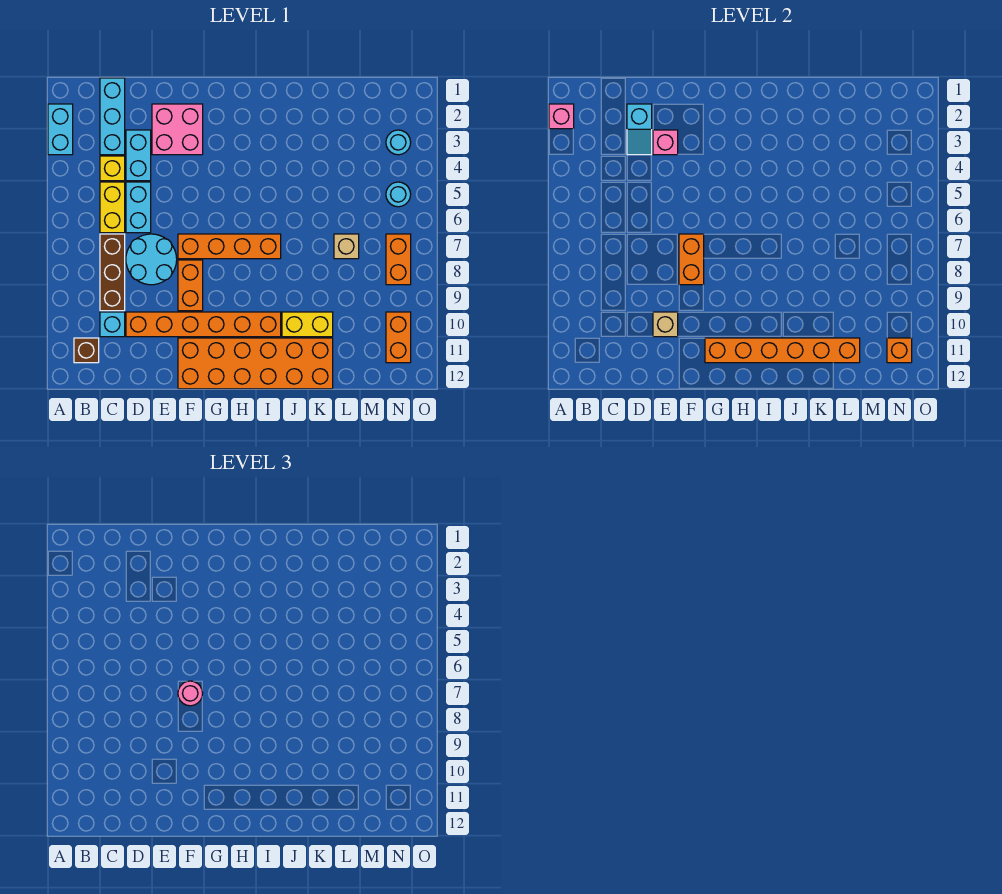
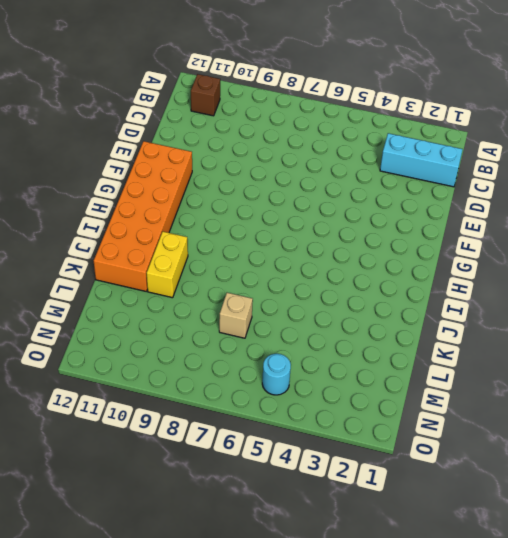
none -> cyan 1x2 brick [48,104,73,155]
none -> yellow 1x1 brick [100,156,125,181]
none -> yellow 1x2 brick [100,182,125,233]

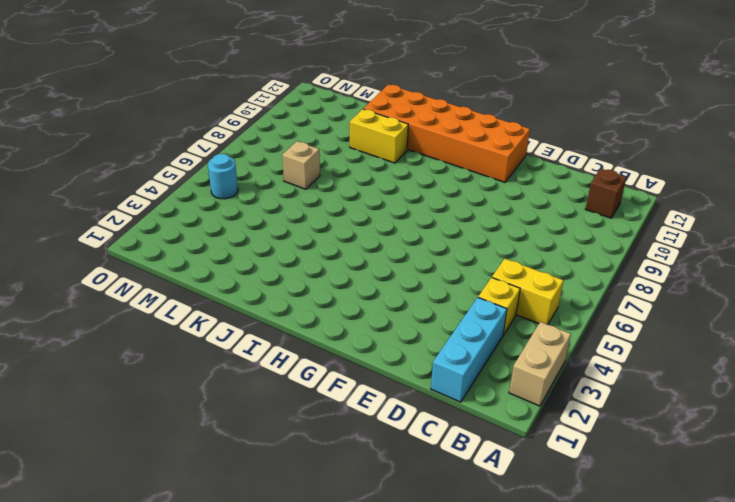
tan 1x2 brick [509,322,571,406] -> cyan 1x2 brick [48,104,73,155]
yellow 1x2 brick [492,259,563,324] -> yellow 1x2 brick turned to [100,182,125,233]
none -> brown 1x3 brick [100,234,125,311]
none -> cyan 1x1 brick [100,312,125,337]
none -> cyan 1x2 brick [126,130,151,181]

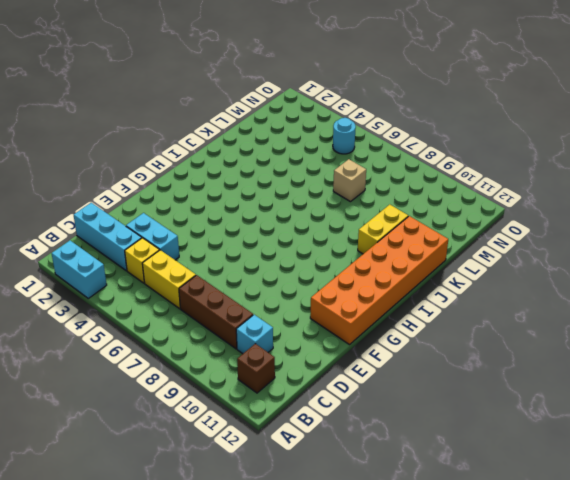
none -> cyan 1x2 brick [126,182,151,233]
none -> cyan 2x2 round brick [126,234,177,285]
none -> orange 1x6 brick [126,312,281,337]

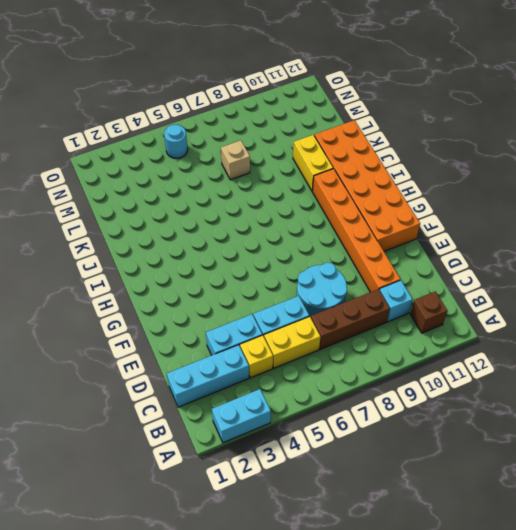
none -> pink 2x2 brick [152,104,203,155]
none -> orange 1x4 brick [178,234,281,259]
none -> orange 1x2 brick [178,260,203,311]

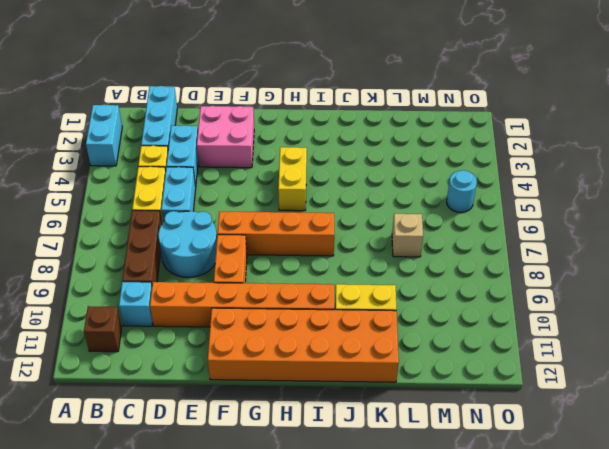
yellow 1x2 brick [278,147,307,211] -> none
none -> cyan 1x1 round brick [386,130,411,155]
none -> orange 1x2 brick [386,234,411,285]
none -> orange 1x2 brick [386,312,411,363]

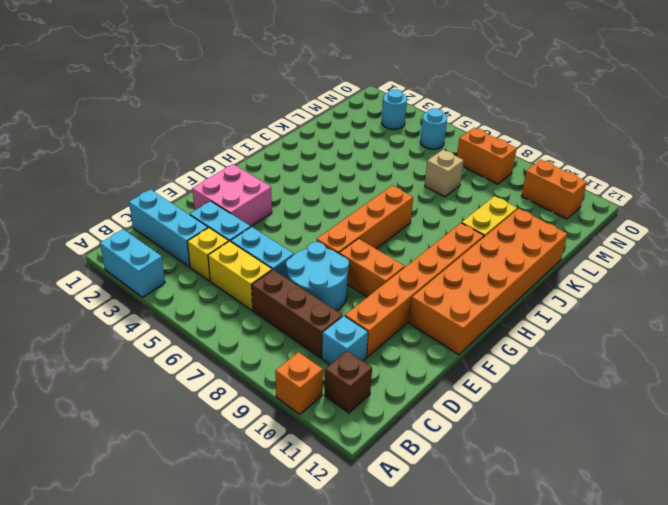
orange 1x1 brick [275,352,323,414] -> orange 1x1 brick moved to [887,338,912,363]
none -> pink 1x1 brick [549,104,574,129]
none -> cyan 1x2 slope [627,104,652,155]
none -> pink 1x1 brick [653,130,678,155]

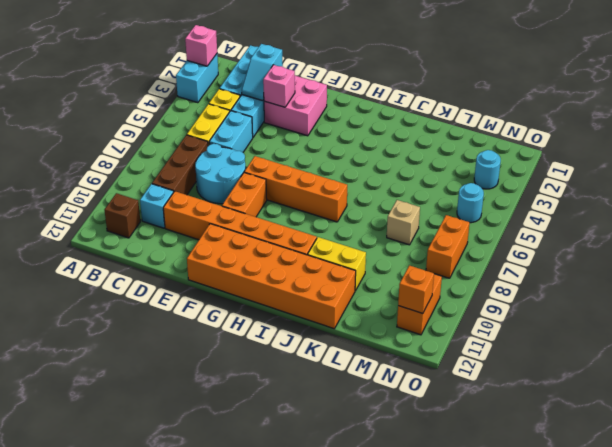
none -> tan 1x1 brick [653,312,678,337]
none -> orange 1x2 brick [679,234,704,285]
none -> orange 1x6 brick [705,338,860,363]

